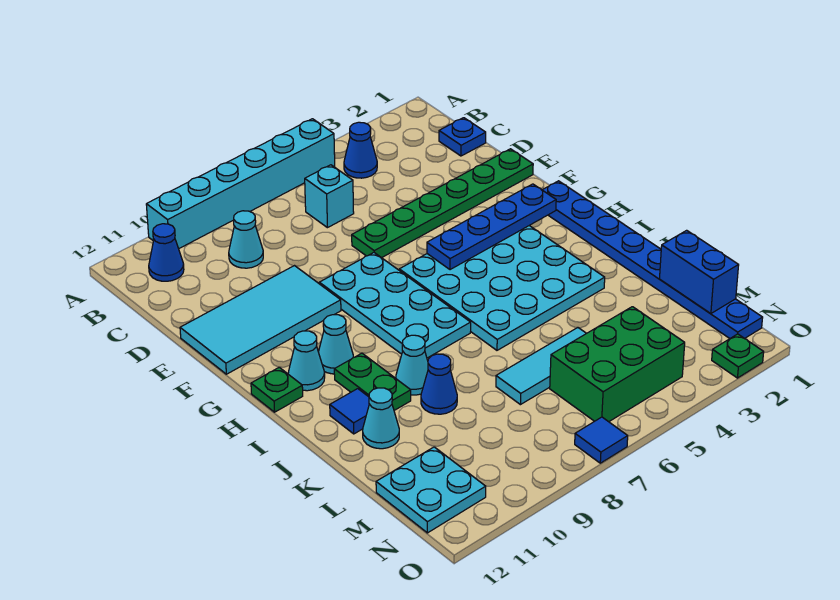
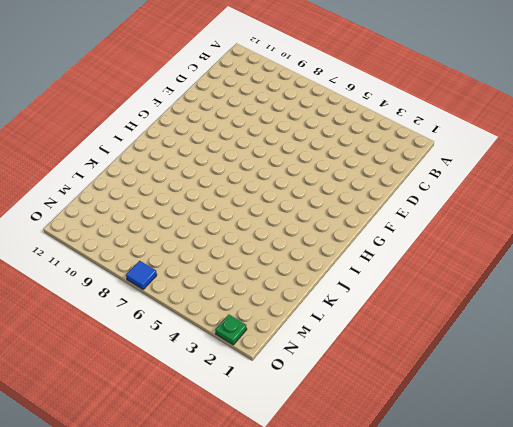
none -> cyan 1x6 brick [146,119,335,249]
none -> blue 1x1 cone [344,122,377,178]
none -> blue 1x1 cone [149,224,184,281]

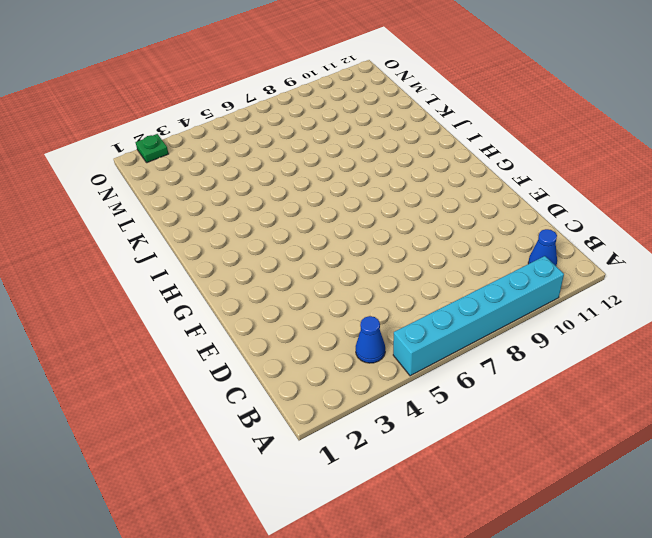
none -> blue 1x1 plate [439,118,486,156]
none -> cyan 1x1 brick [305,165,354,228]
none -> cyan 1x1 cone [229,211,263,268]

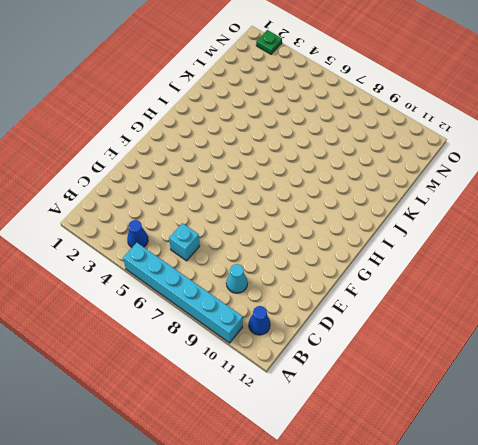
none -> blue 1x1 plate [439,118,486,156]
none -> green 1x6 plate [352,149,533,258]
none -> cyan 2x4 tile [180,266,341,374]

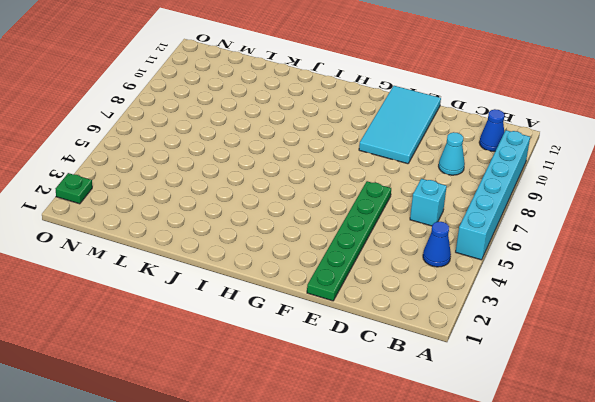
none -> blue 1x1 plate [439,118,486,156]
none -> cyan 2x4 plate [319,253,471,358]
none -> blue 1x8 plate [543,181,763,338]

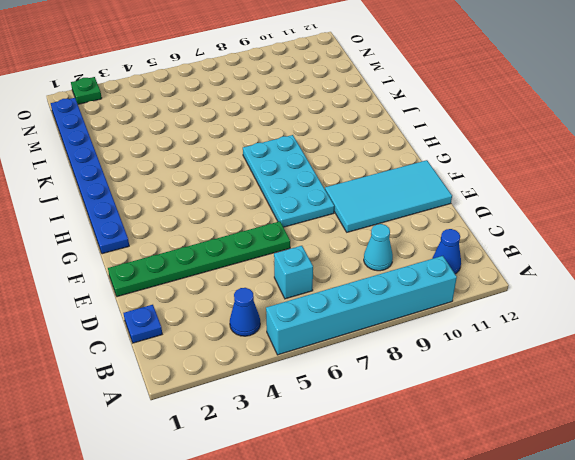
none -> cyan 4x4 plate [399,226,605,350]
none -> cyan 1x1 cone [319,315,353,374]
none -> cyan 1x1 cone [288,331,325,391]

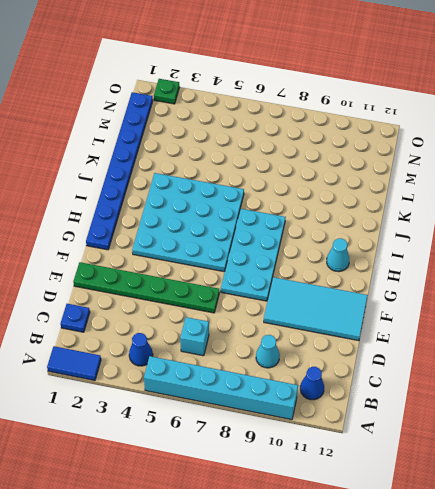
blue 1x2 tile [47,346,101,381] -> none
none -> cyan 1x1 cone [319,315,353,374]
none -> green 1x1 plate [251,367,303,412]
none -> green 1x2 plate [334,353,411,410]

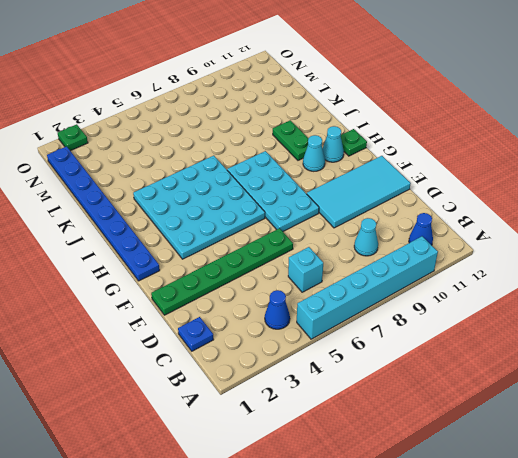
none -> cyan 1x1 cone [396,335,428,395]
none -> blue 1x1 tile [330,389,369,434]
none -> blue 1x1 cone [421,354,457,414]

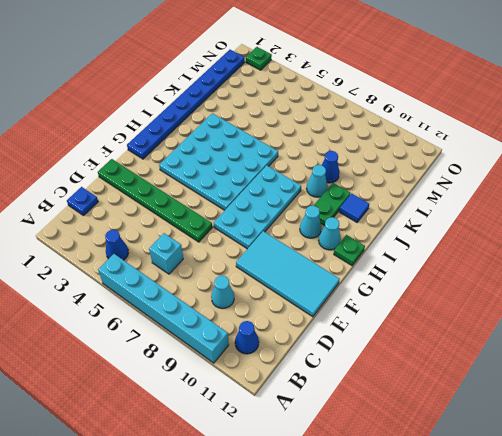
none -> cyan 1x1 cone [363,388,399,449]
none -> cyan 1x3 tile [496,328,586,405]
none -> green 2x3 brick [550,307,685,422]

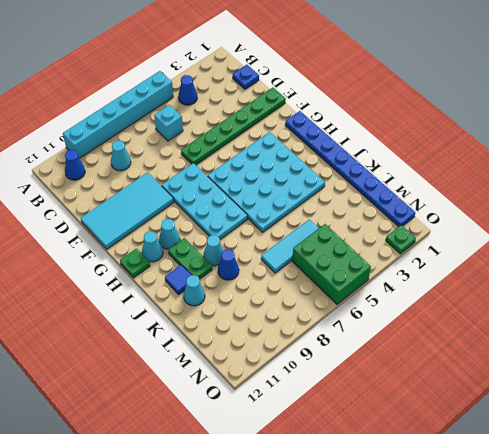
green 2x3 brick [292,224,371,304] -> green 2x3 brick turned to [550,307,685,422]
none -> cyan 2x2 plate [376,447,486,533]
none -> blue 1x1 tile [575,417,628,463]
none -> blue 1x4 plate [427,184,556,270]

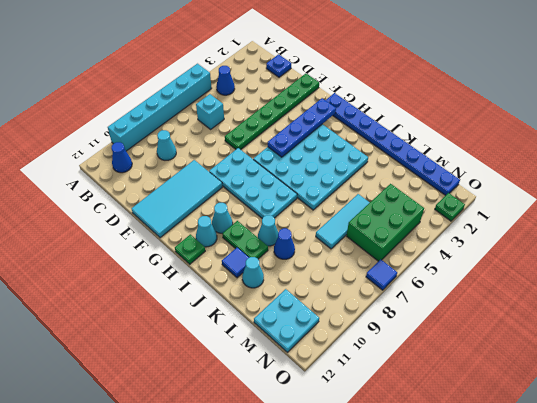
none -> blue 1x2 brick [660,230,739,314]

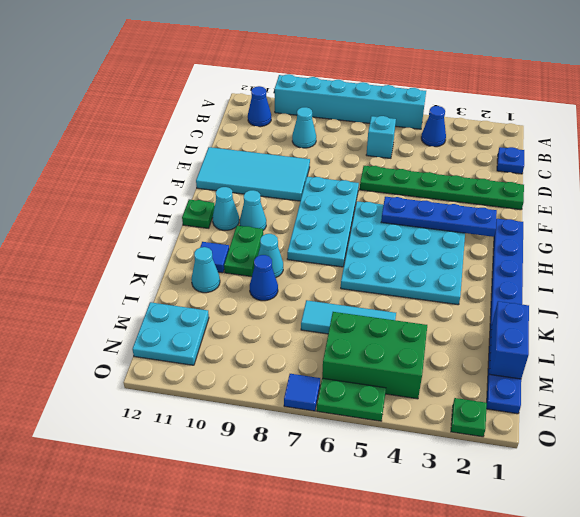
green 1x2 plate [317,378,386,421] -> none

